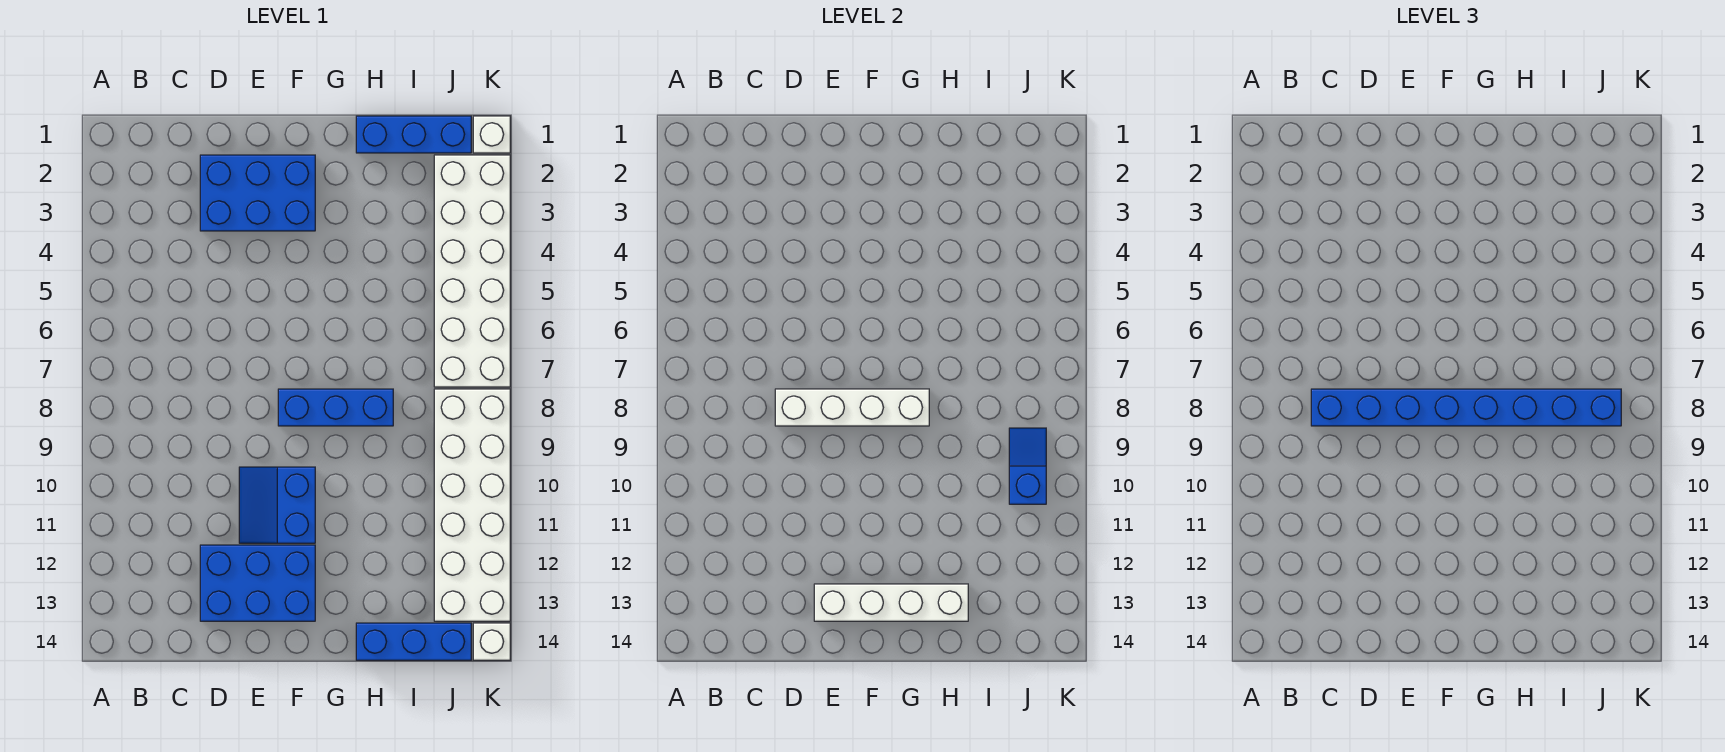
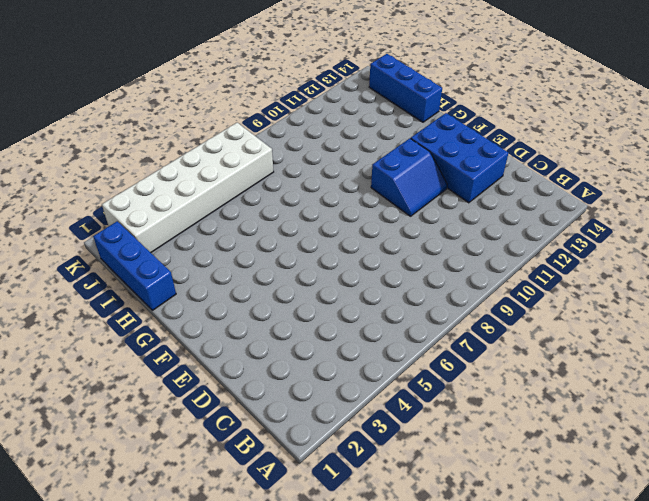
none -> blue 2x3 brick [200,155,315,231]
none -> blue 1x3 brick [278,389,393,426]
none -> white 2x6 brick [434,389,510,621]

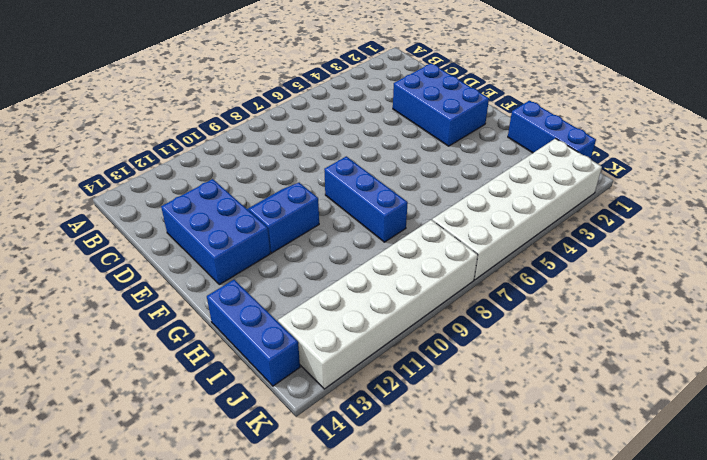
none -> white 1x1 brick [473,116,510,153]
none -> white 1x1 brick [473,623,510,660]
none -> white 1x4 brick [775,389,929,426]

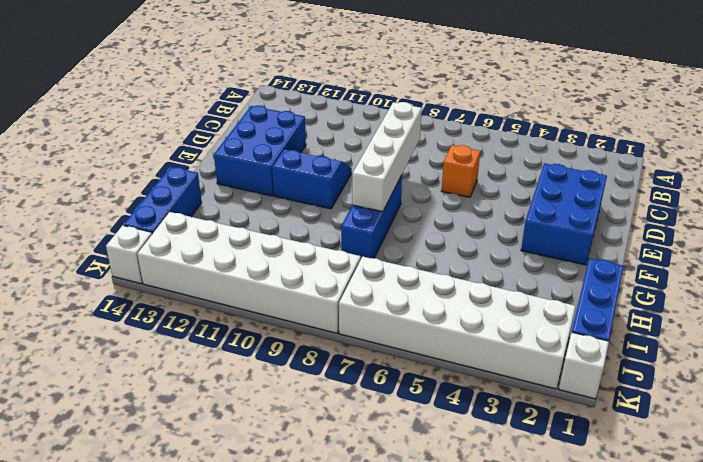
orange 1x1 brick [442,145,480,197] -> none
none -> white 1x4 brick [814,584,968,621]
none -> blue 1x2 slope [1009,428,1046,504]
none -> blue 1x8 brick [1311,389,1621,426]

